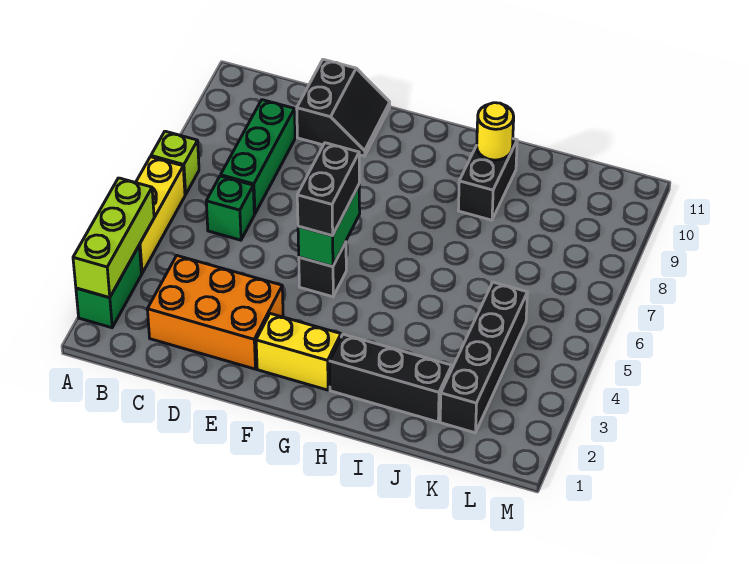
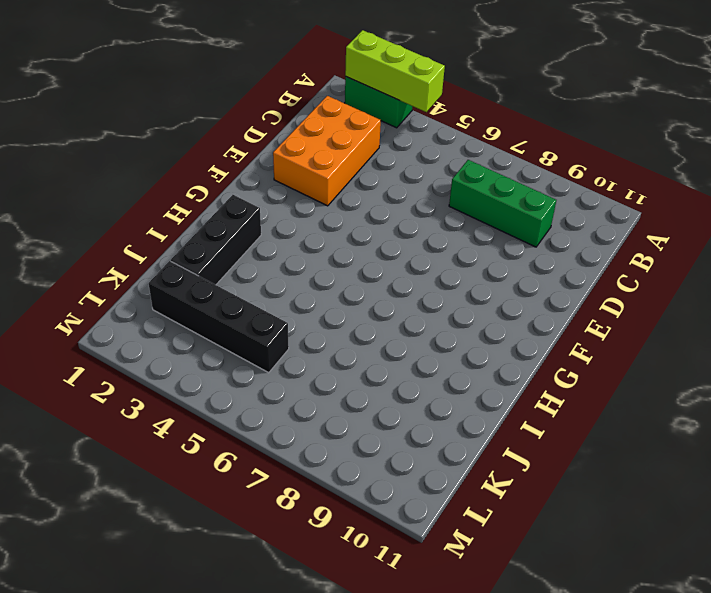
none -> yellow 1x3 brick [136,157,185,273]
none -> lime 1x1 brick [151,131,199,195]
none -> green 1x1 brick [206,176,254,240]

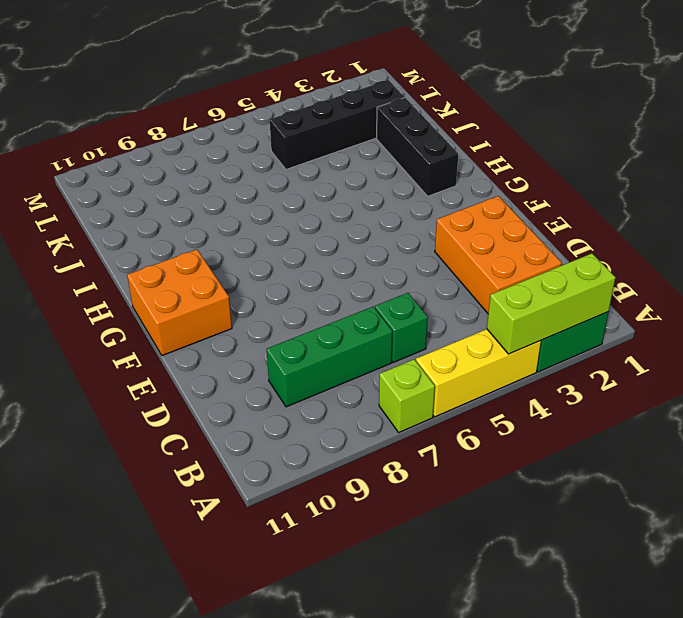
orange 2x2 brick [127,249,232,356] -> none
none -> black 2x2 slope [297,59,390,156]
none -> yellow 1x2 brick [256,314,341,390]
none -> black 1x1 brick [299,242,346,297]

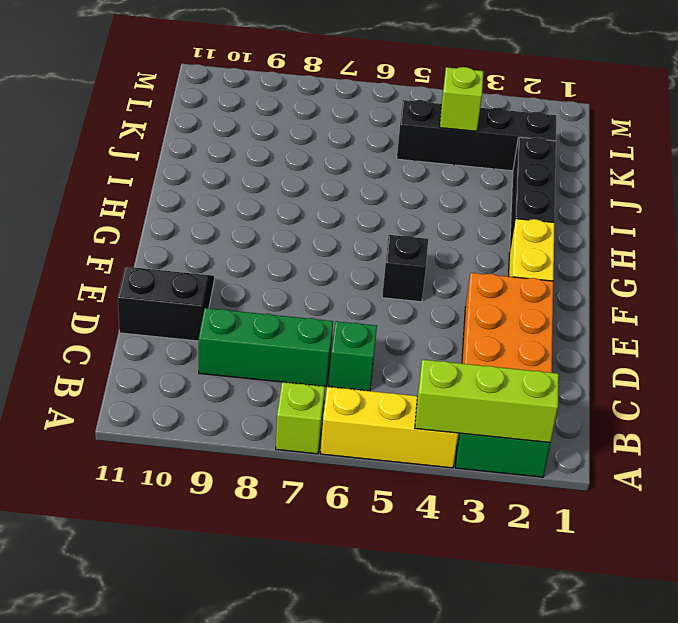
lime 1x1 brick [440,67,484,131] -> none
none -> black 1x2 brick [458,139,517,220]
none -> green 1x2 brick [298,185,360,267]
none -> yellow 1x1 round brick [477,103,514,160]

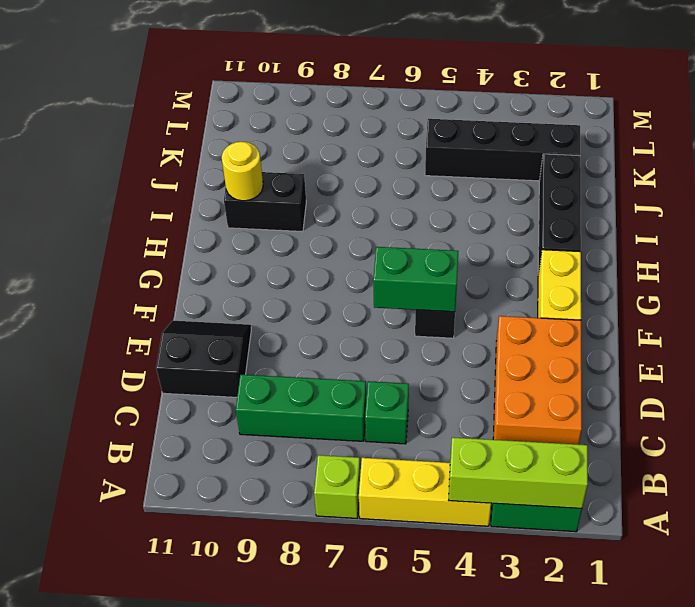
none -> black 1x2 brick [297,143,359,236]

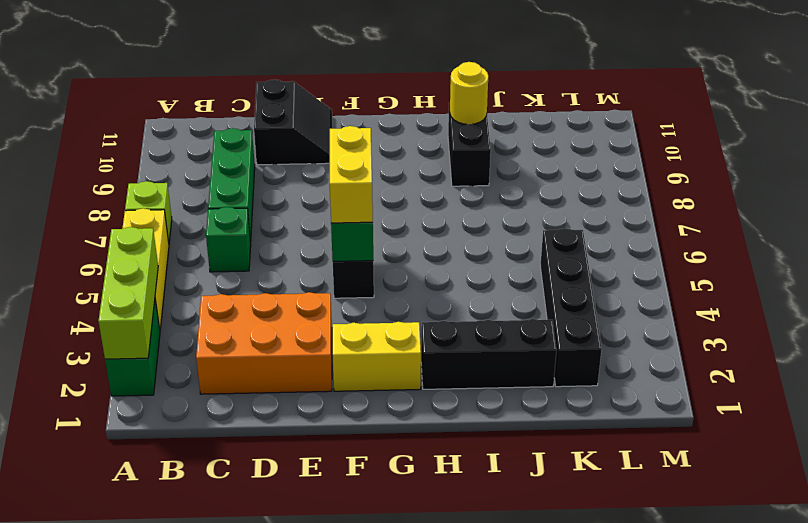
yellow 1x2 brick [330,126,373,223] -> black 1x2 brick [297,143,359,236]

